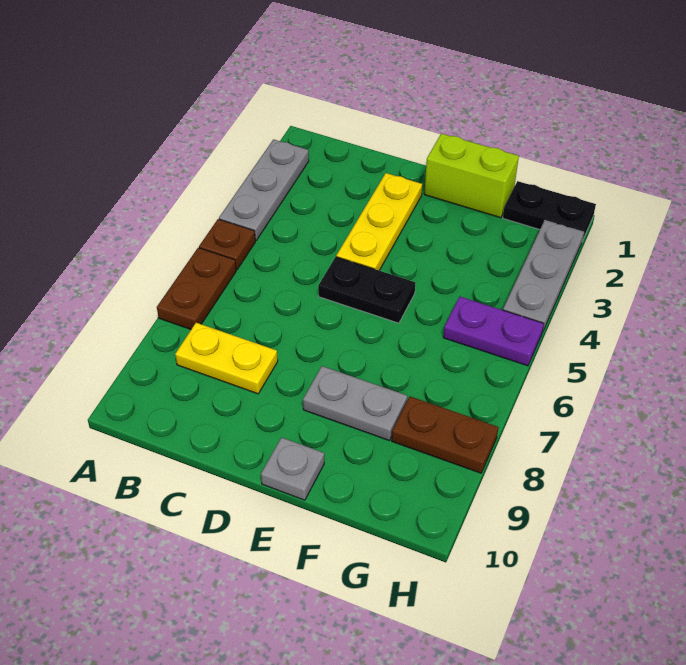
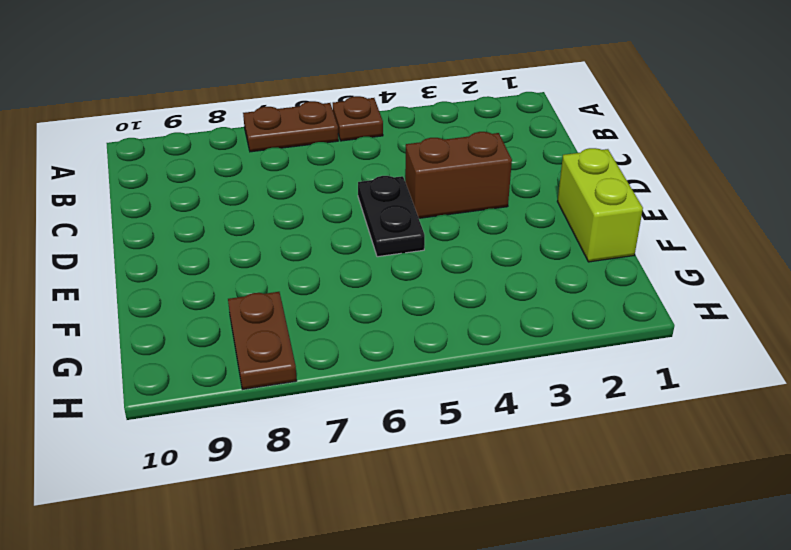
brown 1x2 brick [405,132,512,218] -> yellow 1x3 plate [336,173,422,270]
none -> grey 1x3 plate [219,139,309,241]
none -> yellow 1x2 plate [175,323,278,394]
none -> grey 1x2 plate [303,366,407,441]

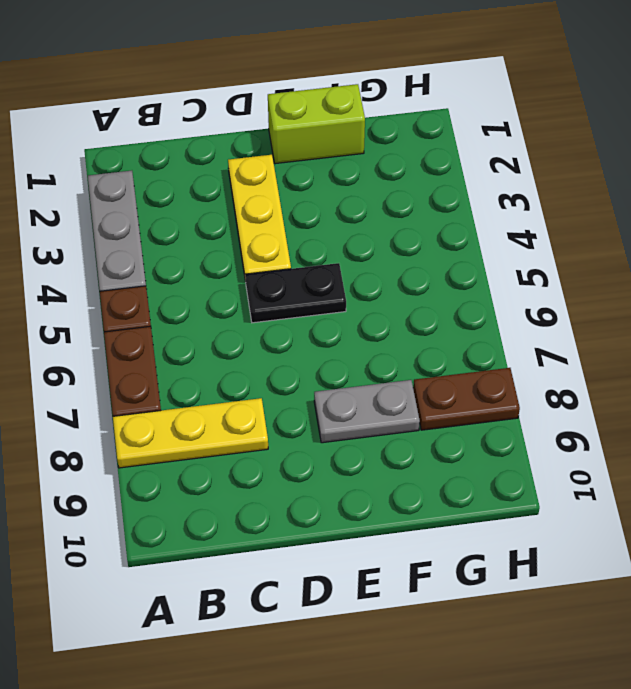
yellow 1x3 plate [113,398,268,468] -> yellow 1x2 plate [175,323,278,394]
none -> grey 1x1 plate [261,437,324,500]
none -> black 1x2 plate [503,181,596,241]
none -> purple 1x2 plate [443,297,544,366]

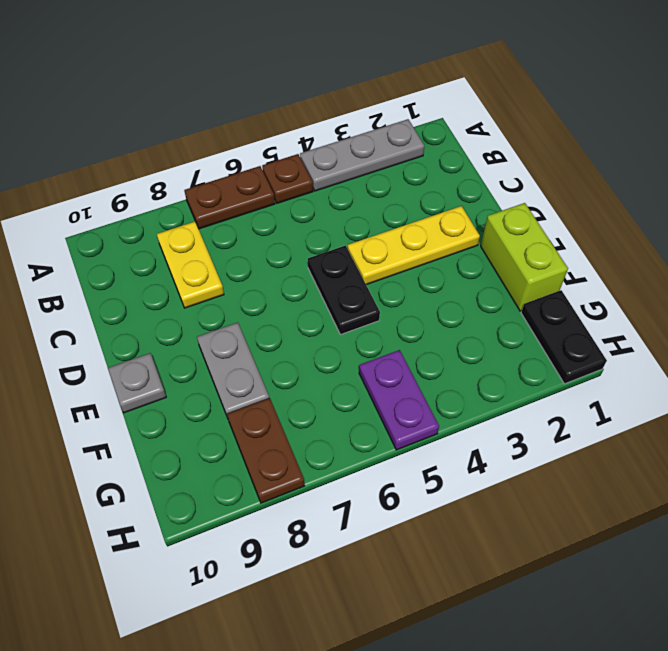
none -> grey 1x3 plate [503,220,584,333]

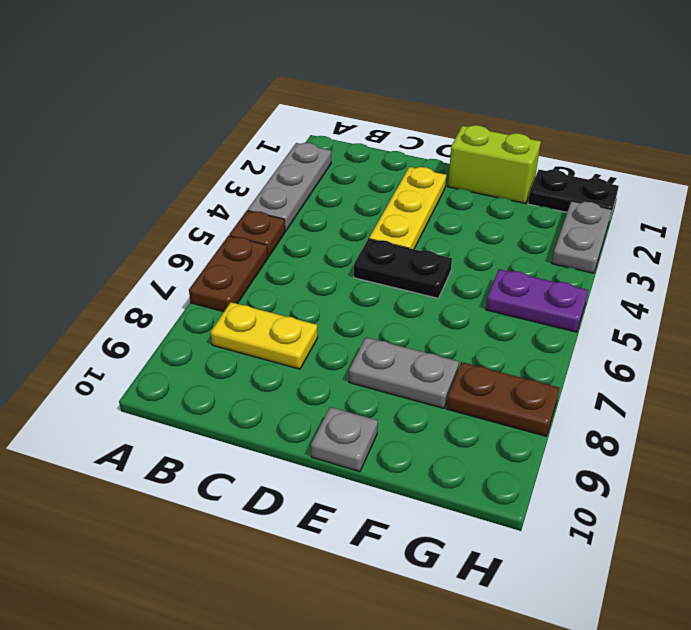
grey 1x2 plate [552,201,612,273] -> grey 1x3 plate [503,220,584,333]

